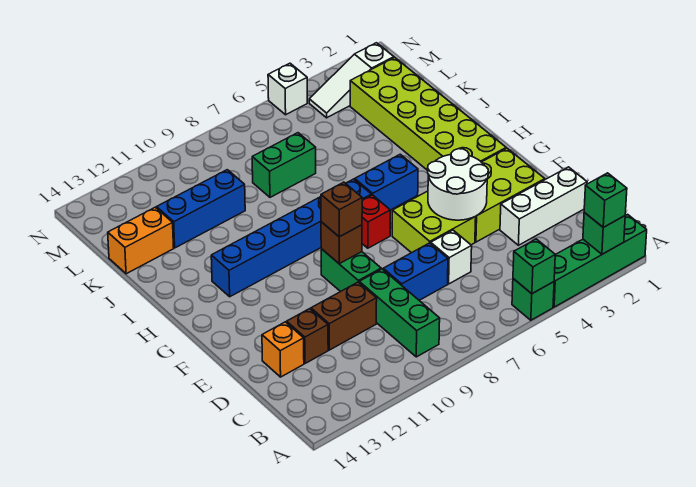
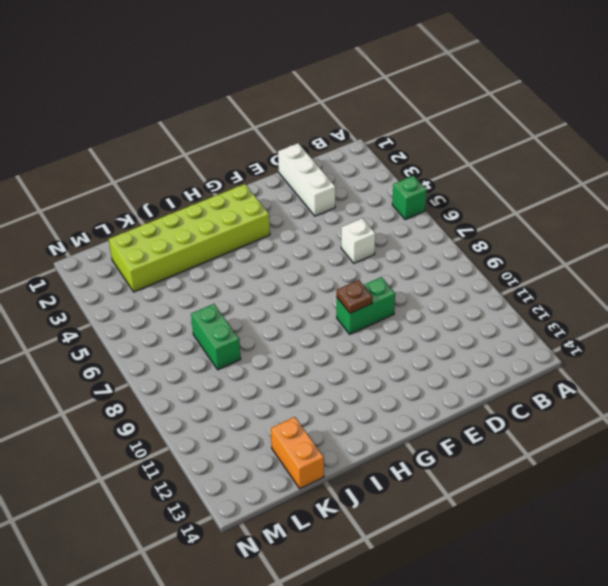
brown 1x1 plate [337,280,372,313] -> brown 1x1 brick [321,222,362,264]
none -> green 1x4 brick [553,214,647,307]
none -> green 1x3 brick [359,269,440,357]
none -> blue 1x2 brick [383,243,448,300]

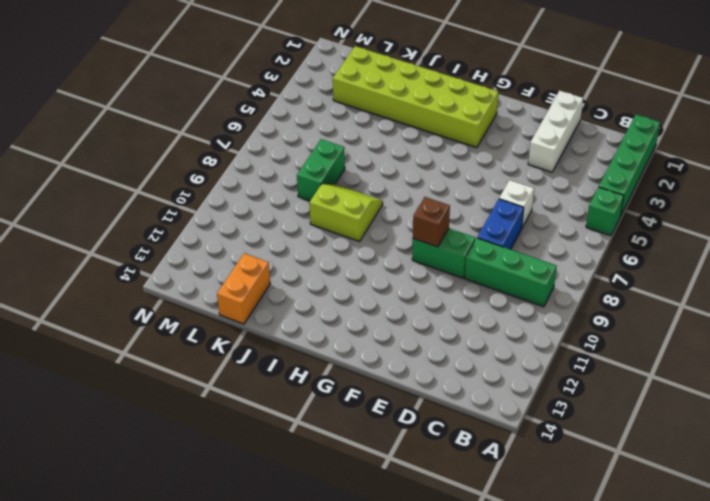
lime 2x2 slope [309,184,383,242] -> none
none -> brown 1x2 brick [311,282,377,350]
none -> brown 1x1 brick [287,309,328,363]
none -> orange 1x1 brick [262,322,304,377]

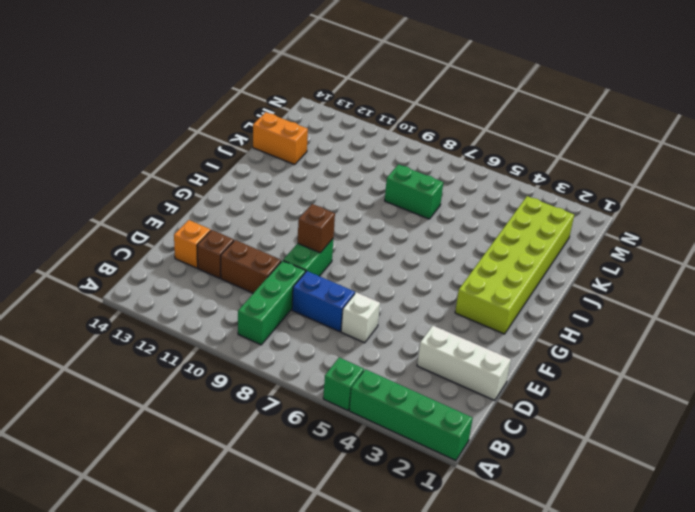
none -> lime 2x3 brick [475,148,545,242]
none -> lime 2x2 brick [392,191,476,253]
none -> red 1x1 brick [362,195,390,248]

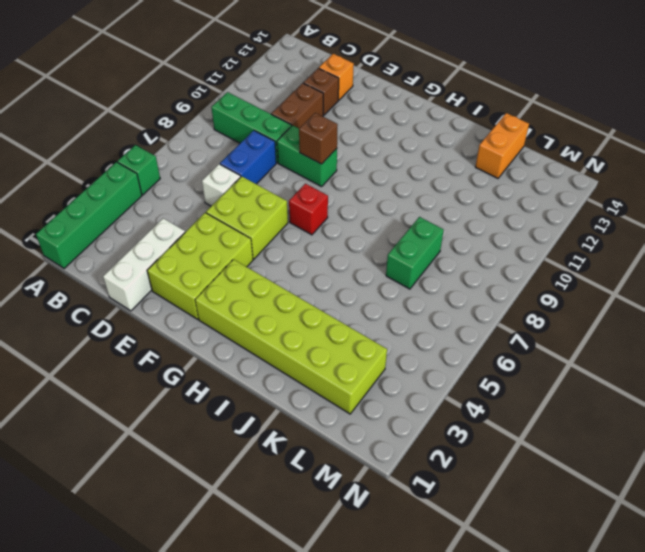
none -> blue 1x2 brick [355,154,418,210]
none -> blue 1x6 brick [211,179,371,297]
none -> blue 1x3 brick [157,170,245,248]

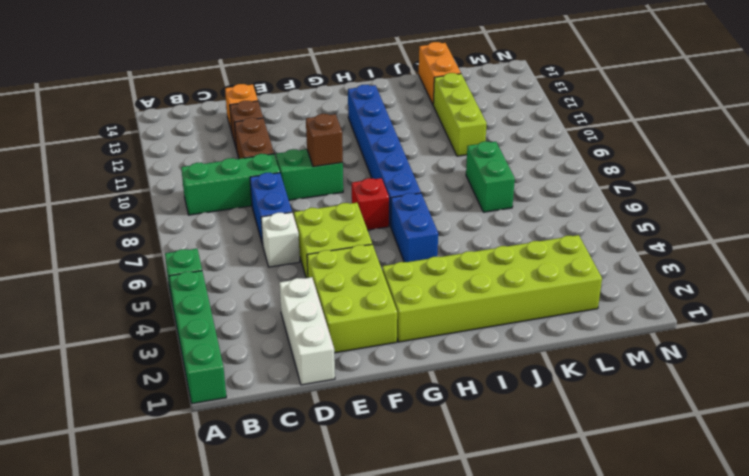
lime 1x3 brick [433,73,487,156] -> blue 1x3 brick [157,170,245,248]
none -> white 1x3 slope [309,43,394,118]
none -> white 1x1 brick [268,63,307,115]
none -> green 1x1 brick [583,213,625,254]

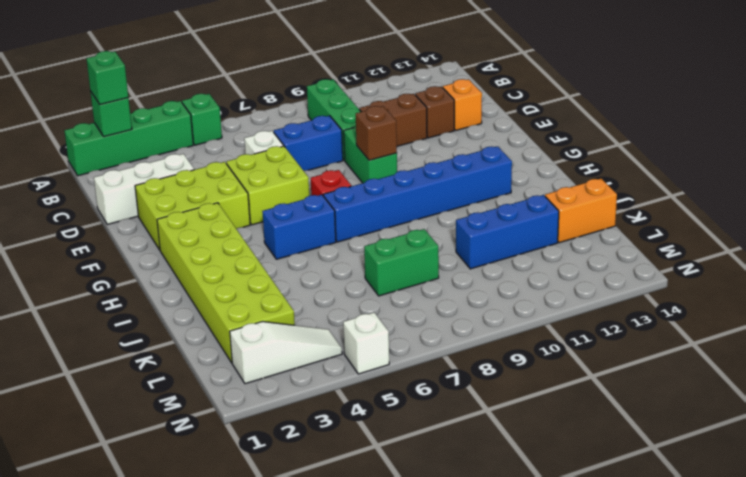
none -> green 1x1 brick [513,239,555,294]
none -> white 2x2 round brick [428,149,488,220]
none -> brown 1x1 brick [321,182,362,237]

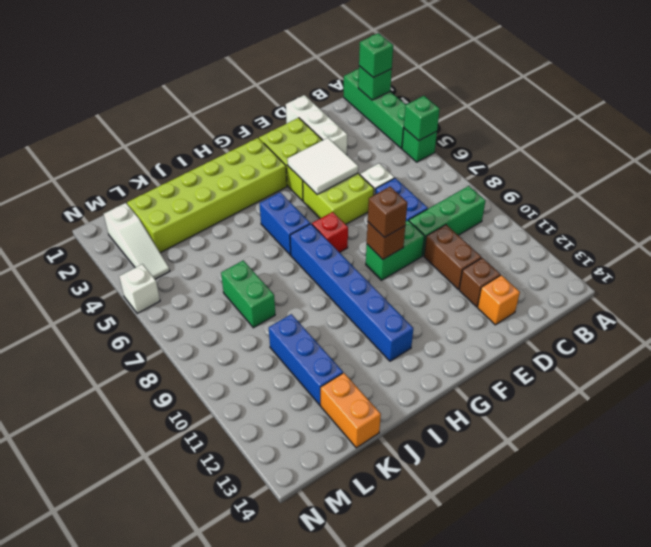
white 2x2 tile [288,138,358,195] -> white 2x2 round brick [428,149,488,220]

